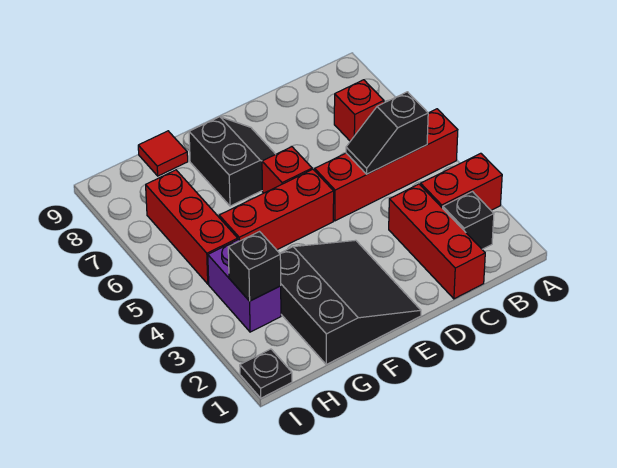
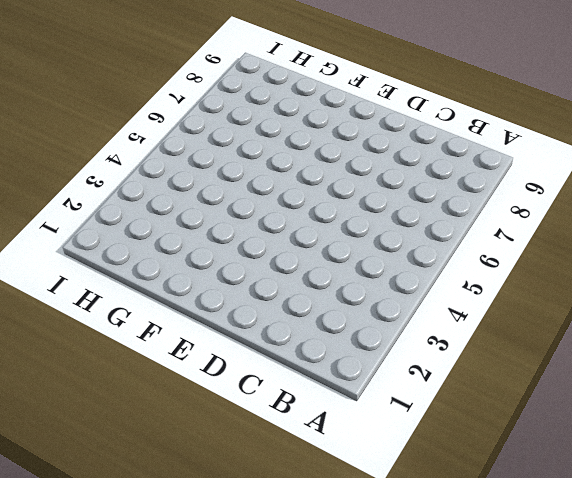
none -> red 1x2 brick [421,153,502,210]
none -> red 1x4 brick [315,109,458,221]
none -> black 1x1 brick [443,192,494,249]

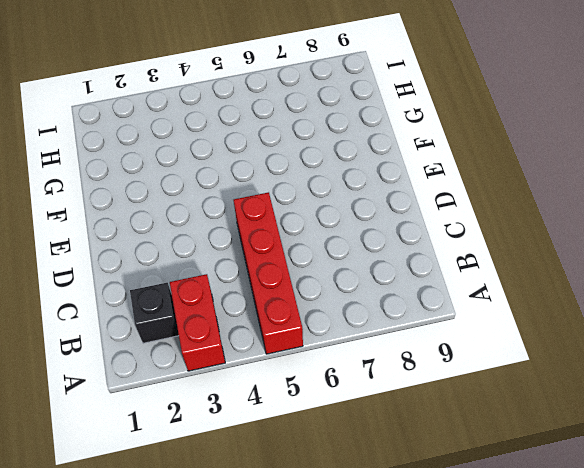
none -> red 1x1 brick [334,80,384,141]
none -> red 1x3 brick [389,184,485,299]
none -> black 3x3 slope [280,240,421,364]

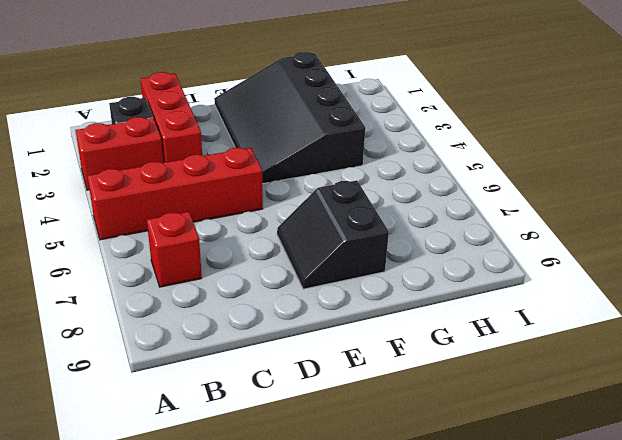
black 3x4 slope [214,52,365,184] -> black 3x3 slope [280,240,421,364]
none -> red 1x3 brick [219,169,334,250]
none -> red 1x1 brick [262,147,312,193]
none -> red 1x1 tile [138,131,188,176]

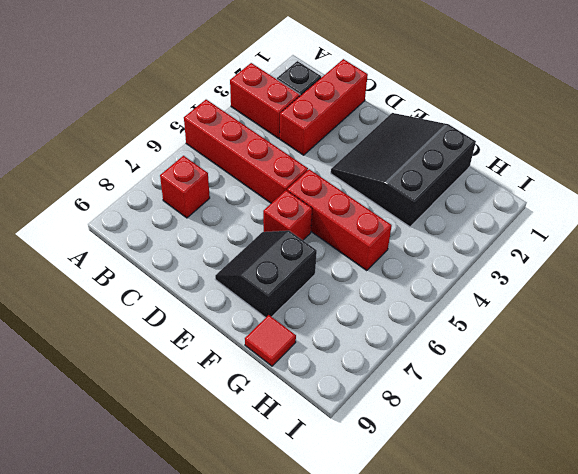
none -> purple 1x2 brick [208,239,281,332]
none -> red 1x3 brick [146,170,238,284]
none -> black 1x1 plate [240,349,292,398]

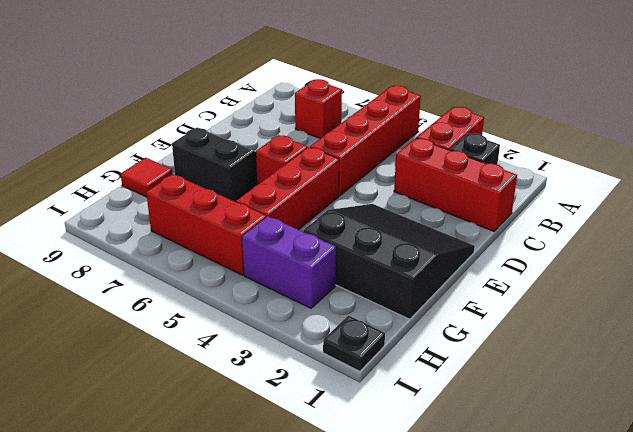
none -> black 1x2 slope [346,92,428,174]
none -> black 1x1 brick [228,232,281,301]

